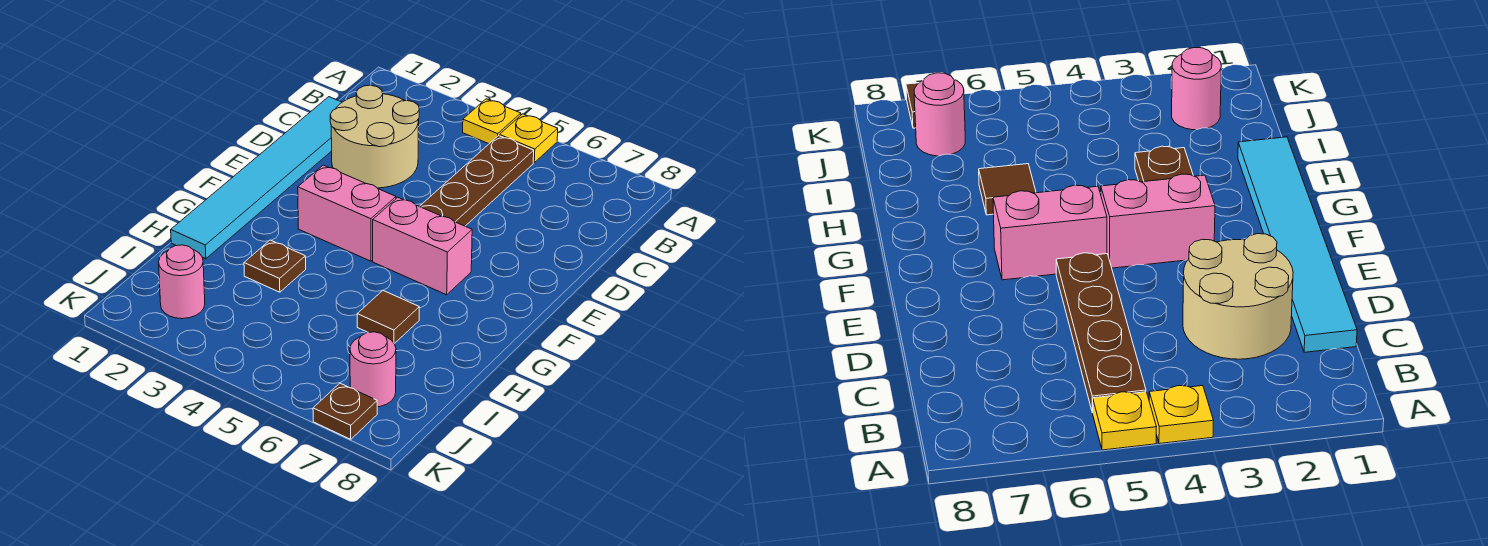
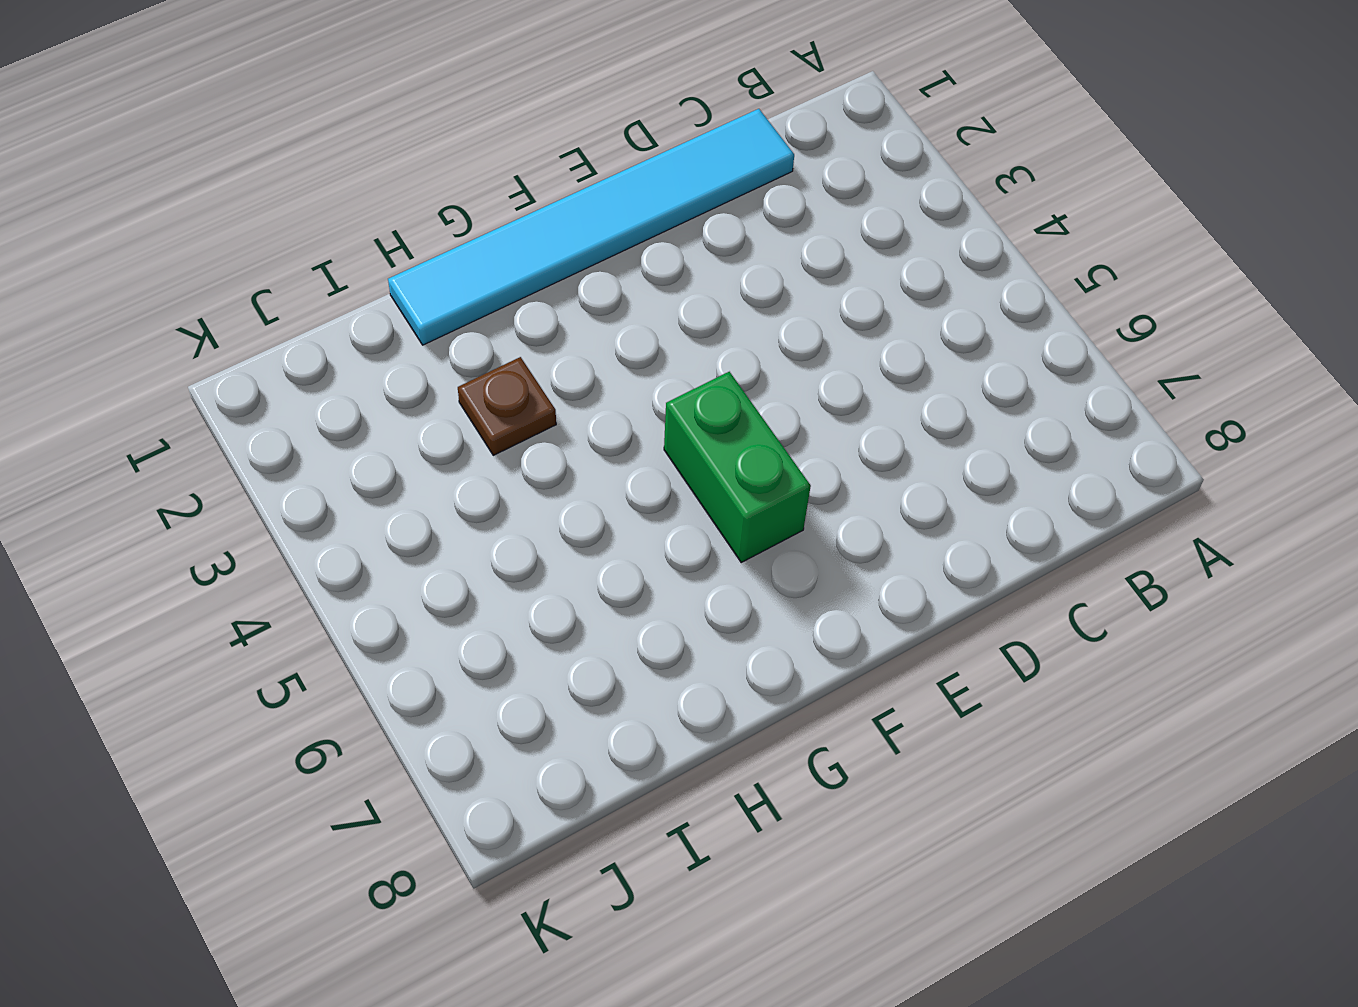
green 1x2 brick [664,372,811,562] -> pink 1x2 brick [373,198,472,295]
none -> yellow 1x1 plate [463,99,521,144]
none -> yellow 1x1 plate [500,114,558,162]
none -> brown 1x4 plate [420,136,534,226]

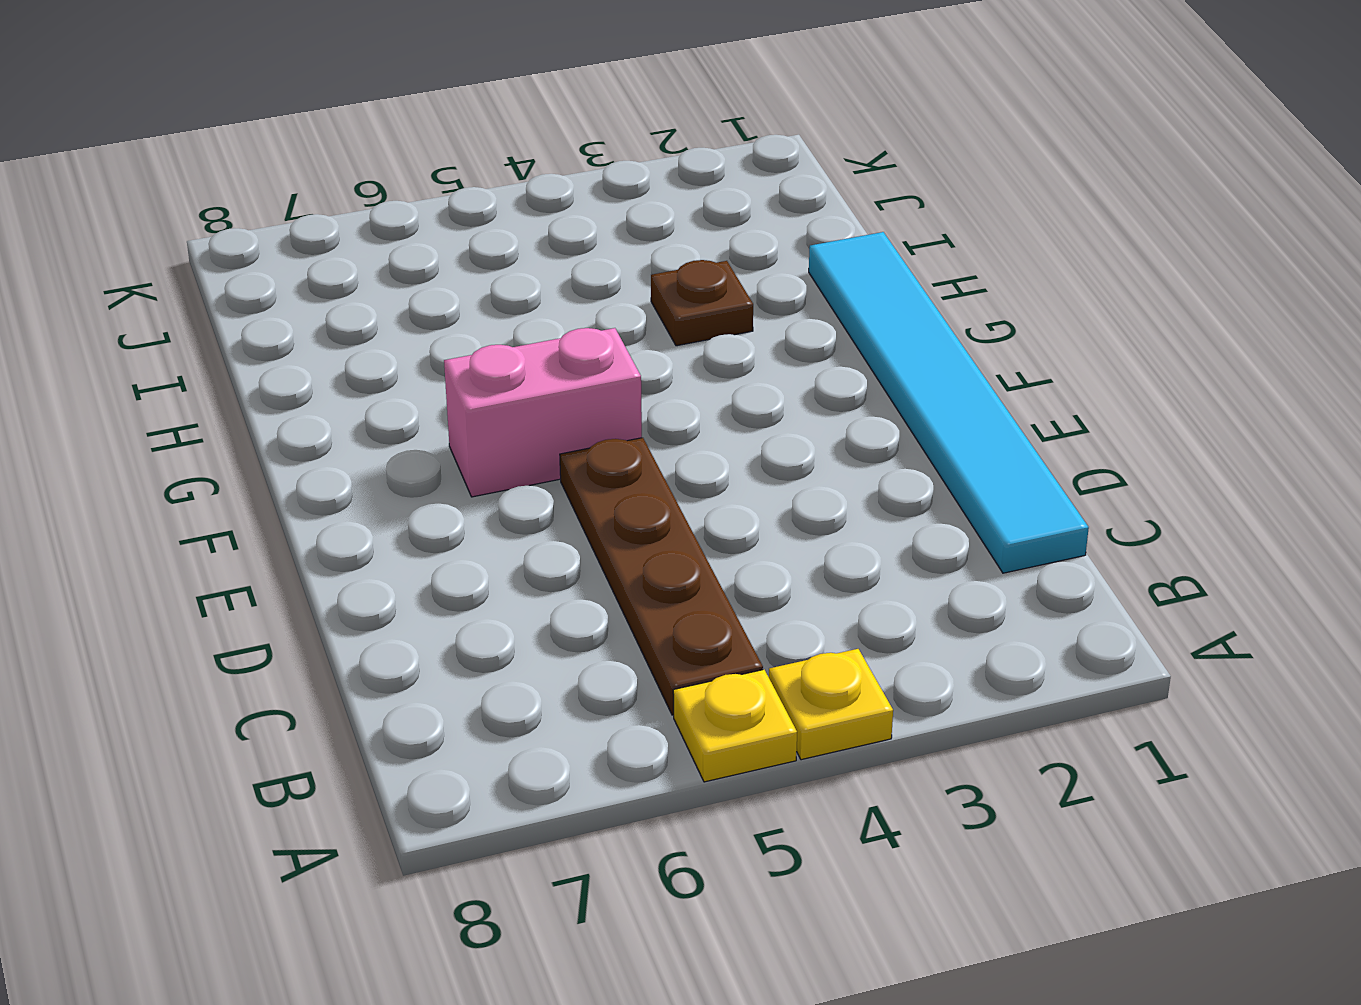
none -> tan 2x2 round brick [330,85,419,188]
none -> pink 1x2 brick [298,165,396,261]
none -> brown 1x1 tile [357,290,419,344]

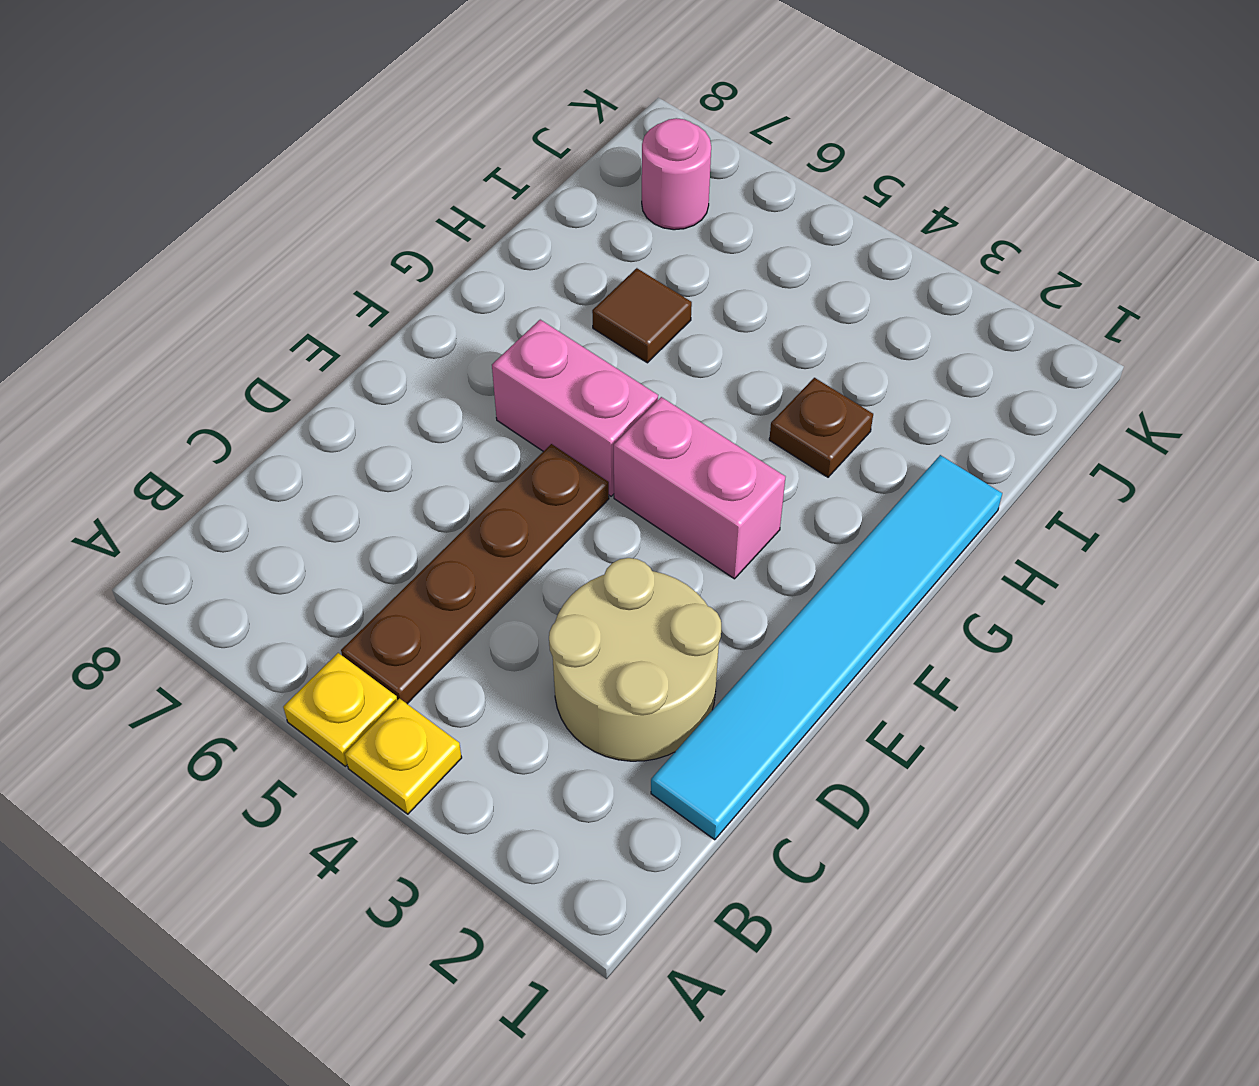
none -> pink 1x1 round brick [159,245,205,319]
none -> brown 1x1 plate [313,383,377,439]

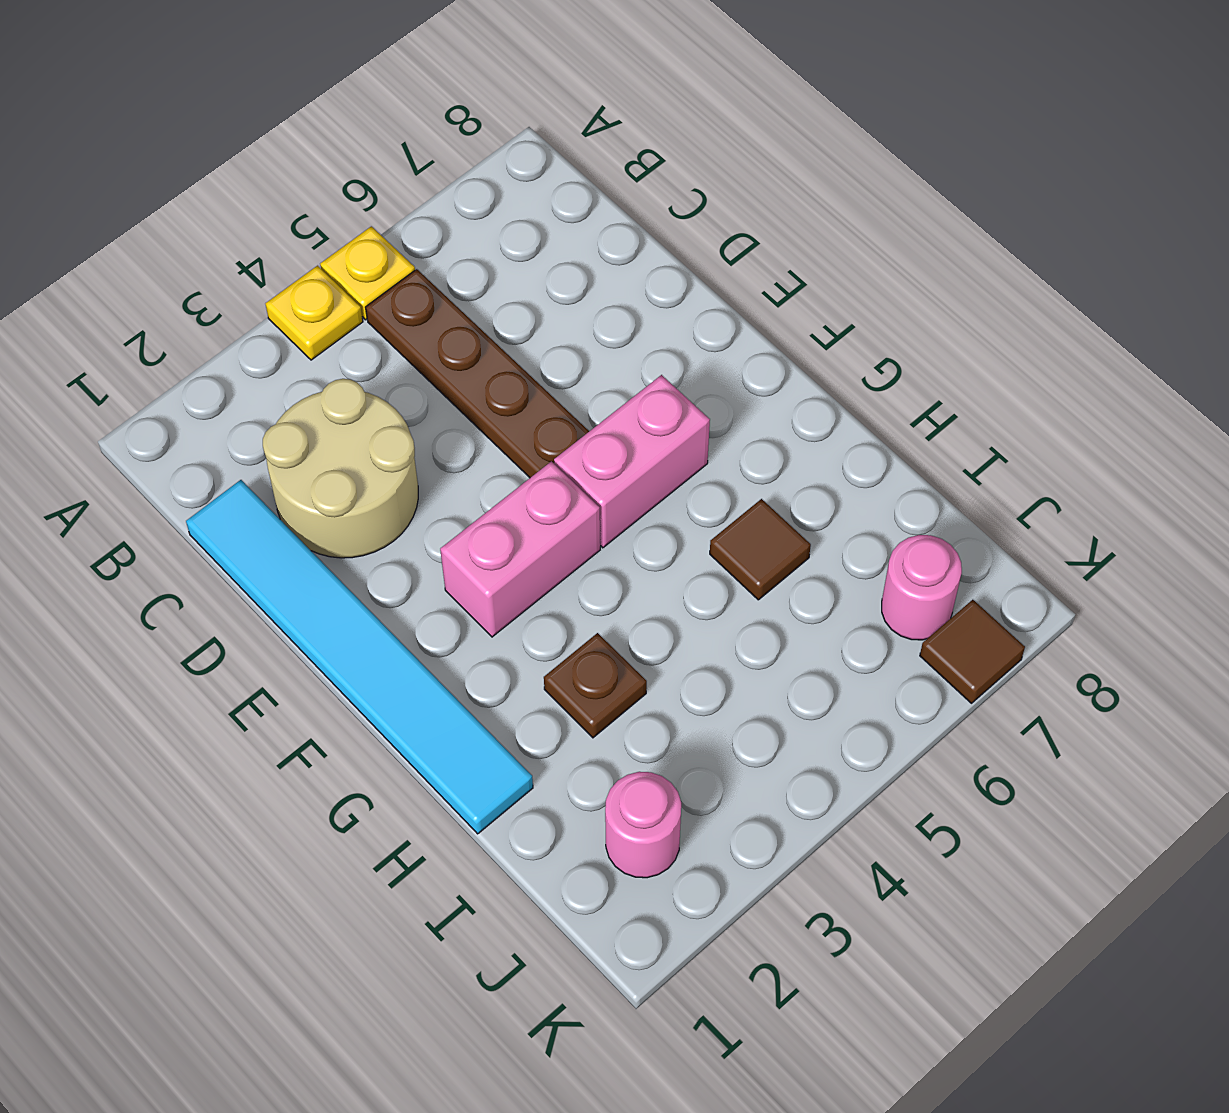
brown 1x1 tile [920,600,1025,703] -> brown 1x1 plate [313,383,377,439]

